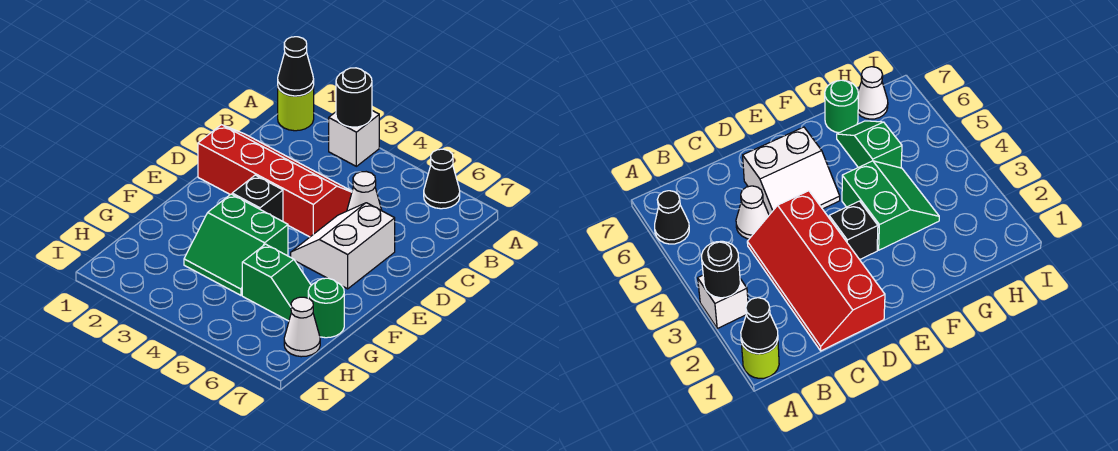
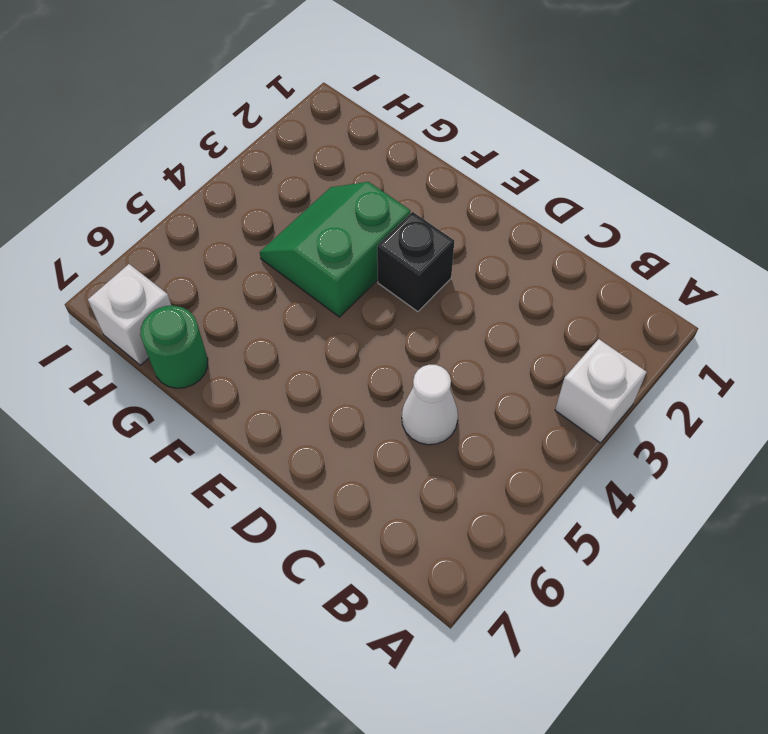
white 1x1 brick [88,264,171,365] -> white 1x1 cone [284,297,320,357]
none -> lime 1x1 round brick [278,86,314,131]
none -> black 1x1 cone [424,149,460,209]
none -> red 2x4 slope [198,125,352,237]

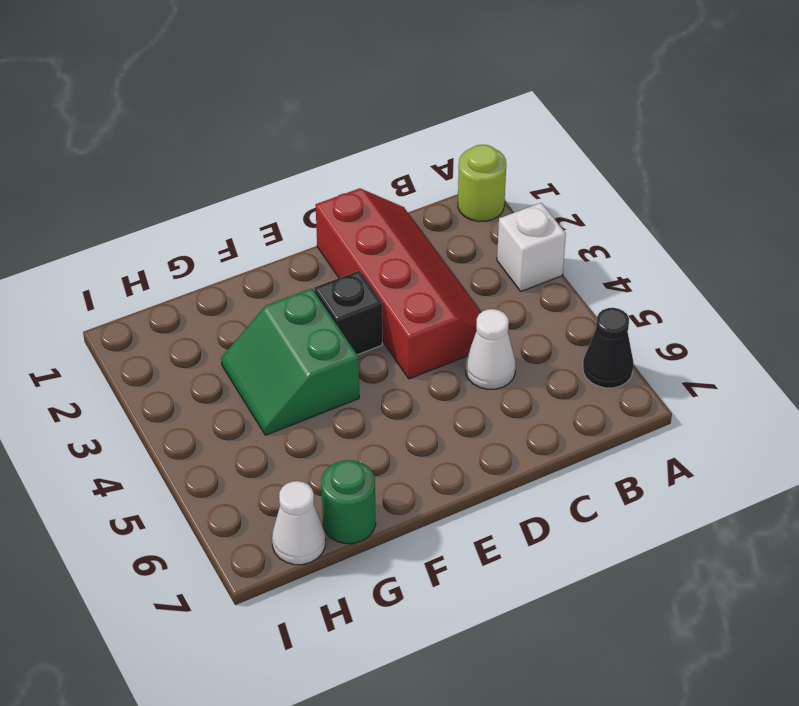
none -> white 2x2 slope [291,203,395,289]
none -> green 1x2 slope [242,244,311,321]
none -> black 1x1 cone [278,37,314,96]

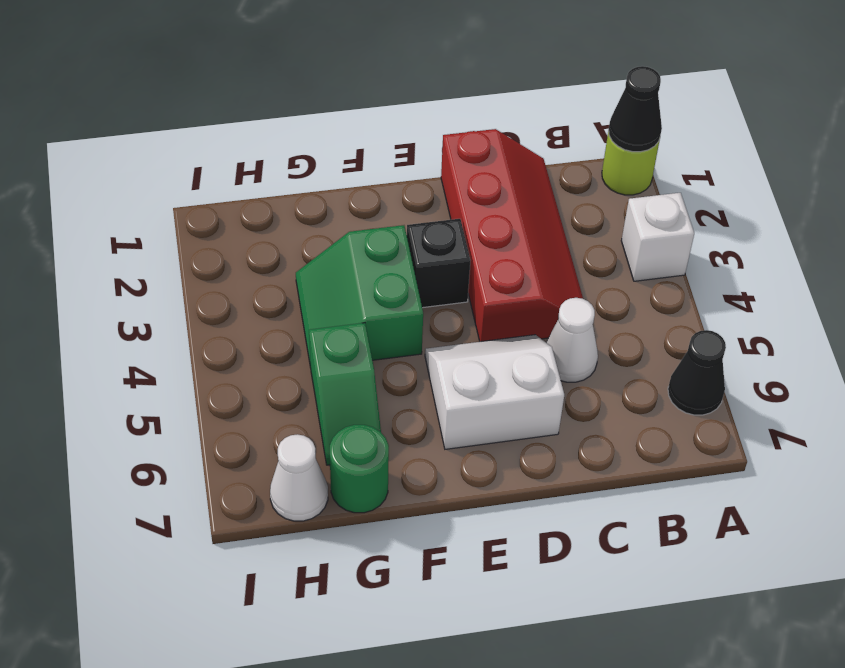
none -> black 1x1 round brick [336,68,372,127]

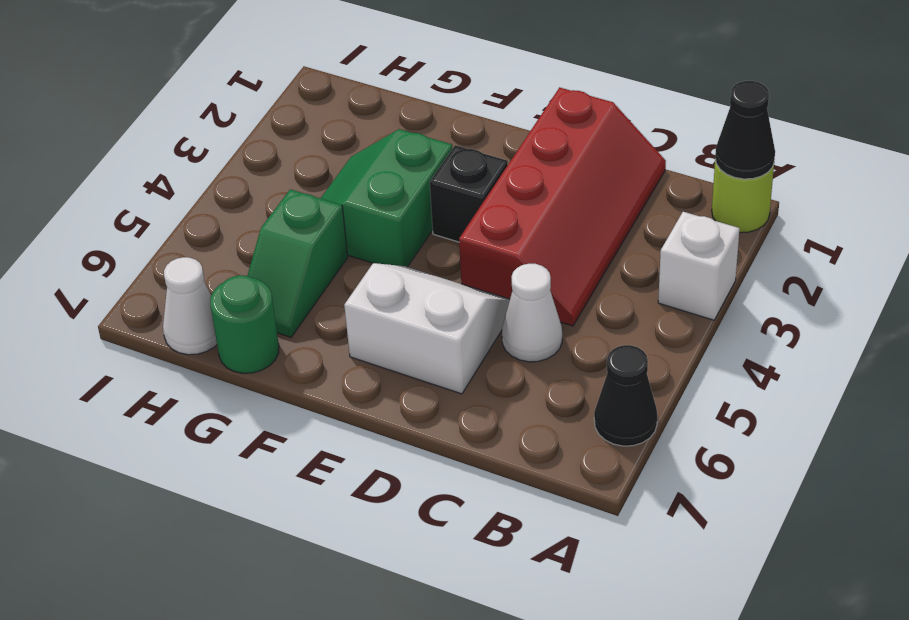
none -> black 1x1 round brick [336,68,372,127]

